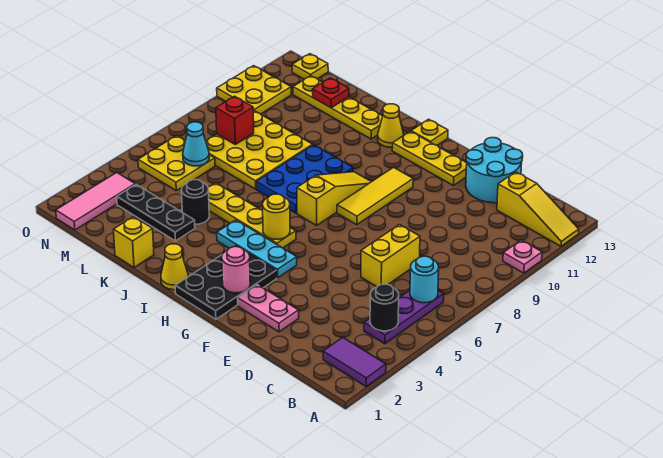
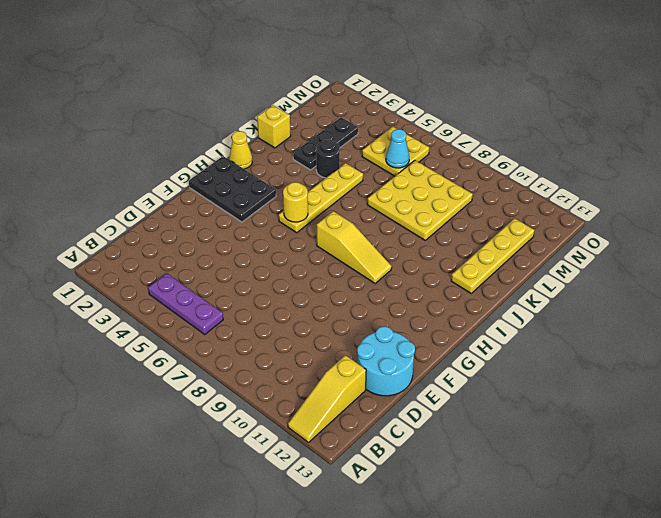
none -> purple 1x2 tile [323,337,386,386]
none -> pink 1x1 plate [503,240,542,273]
none -> yellow 1x2 brick [361,225,420,287]
none -> pink 1x2 plate [238,285,299,332]

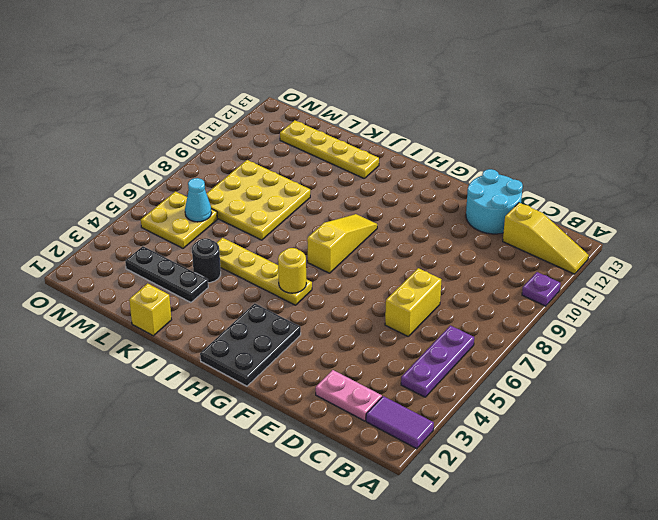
purple 1x1 plate [522,272,561,306] -> pink 1x1 plate [503,240,542,273]
pink 1x2 plate [316,370,382,421] -> pink 1x2 plate moved to [238,285,299,332]
none -> yellow 1x3 plate [392,131,467,186]
none -> cyan 1x3 plate [217,220,297,278]
none -> yellow 1x3 tile [337,167,413,225]
none -> yellow 1x1 plate [411,119,448,145]

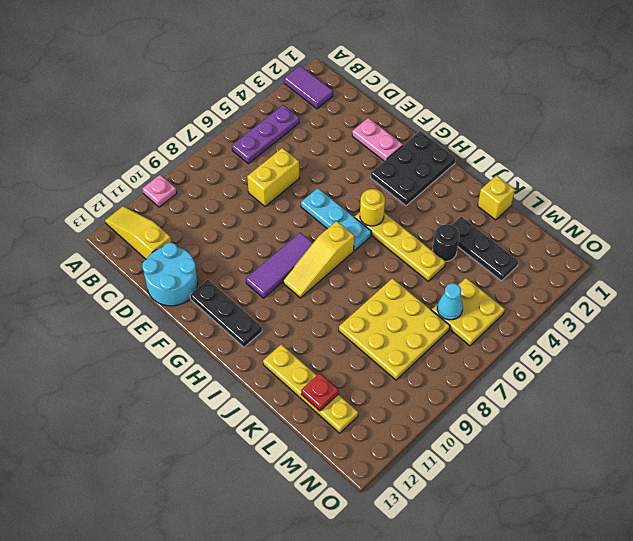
cyan 1x3 plate [301,188,371,251] -> cyan 1x3 plate moved to [217,220,297,278]
black 1x3 plate [190,280,262,347] -> yellow 1x3 plate [392,131,467,186]
purple 1x3 tile [246,233,313,298] -> yellow 1x3 tile [337,167,413,225]
none -> yellow 1x1 plate [411,119,448,145]
none -> yellow 1x1 cone [161,244,188,290]
none -> blue 2x3 plate [256,145,353,213]
none -> yellow 1x1 cone [378,104,404,147]

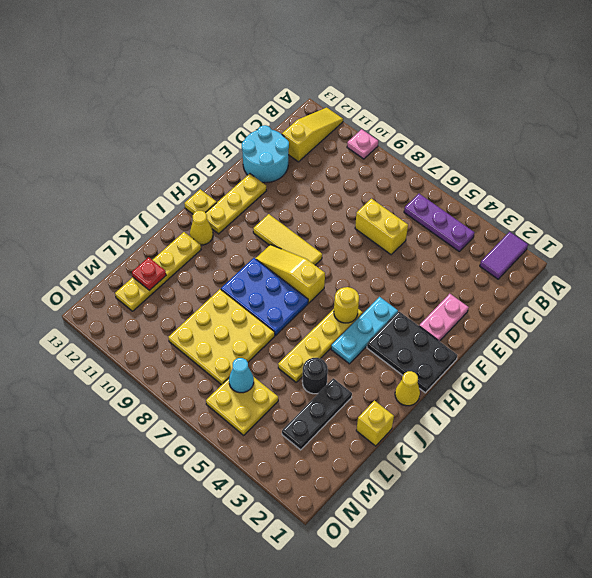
none -> pink 1x3 tile [56,173,135,230]
none -> yellow 2x2 plate [217,66,291,114]
none -> yellow 1x1 plate [292,54,328,79]
none -> black 1x1 round brick [370,284,399,331]

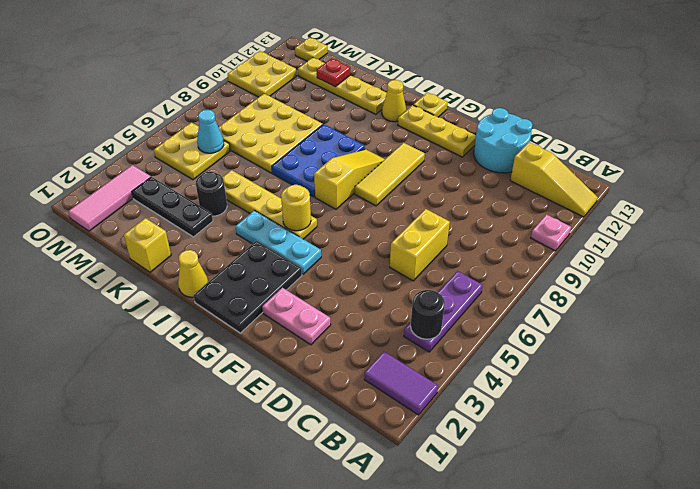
none -> cyan 1x1 round brick [410,256,439,303]
none -> pink 1x1 round brick [222,247,250,293]
none -> red 1x1 brick [216,96,254,144]

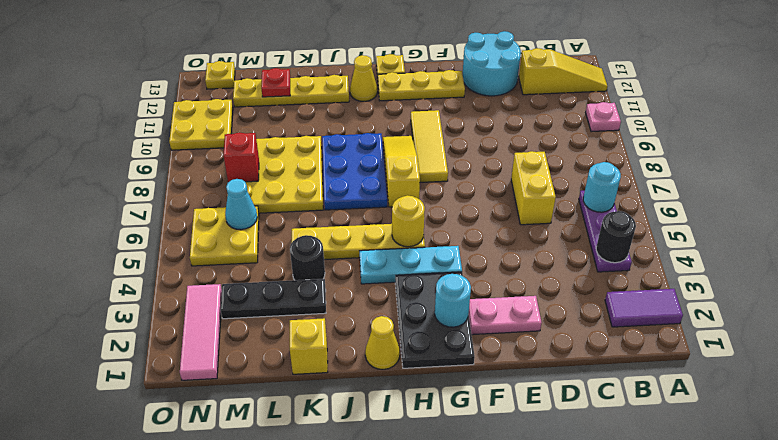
cyan 1x1 round brick [435,274,471,327] -> pink 1x1 round brick [222,247,250,293]

